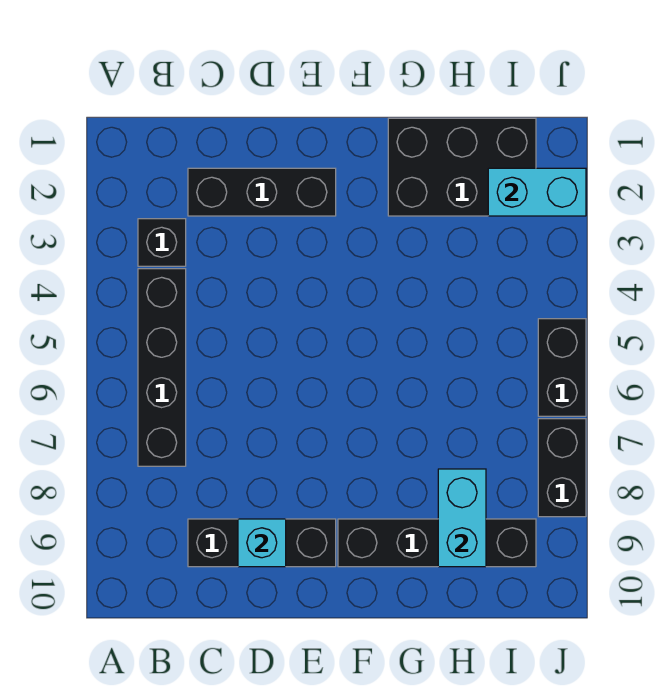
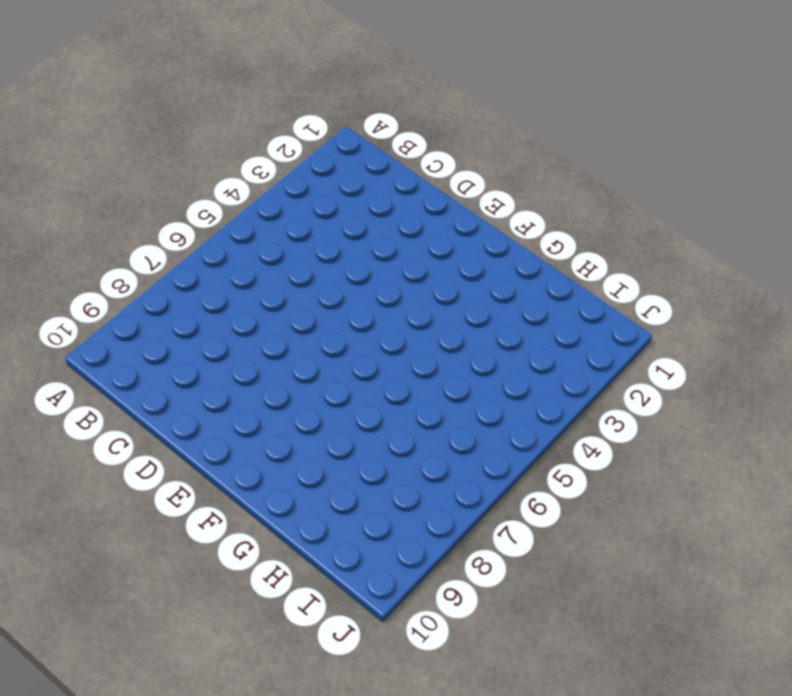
none -> black 1x1 brick [138,219,186,266]
none -> black 1x4 brick [138,269,186,466]

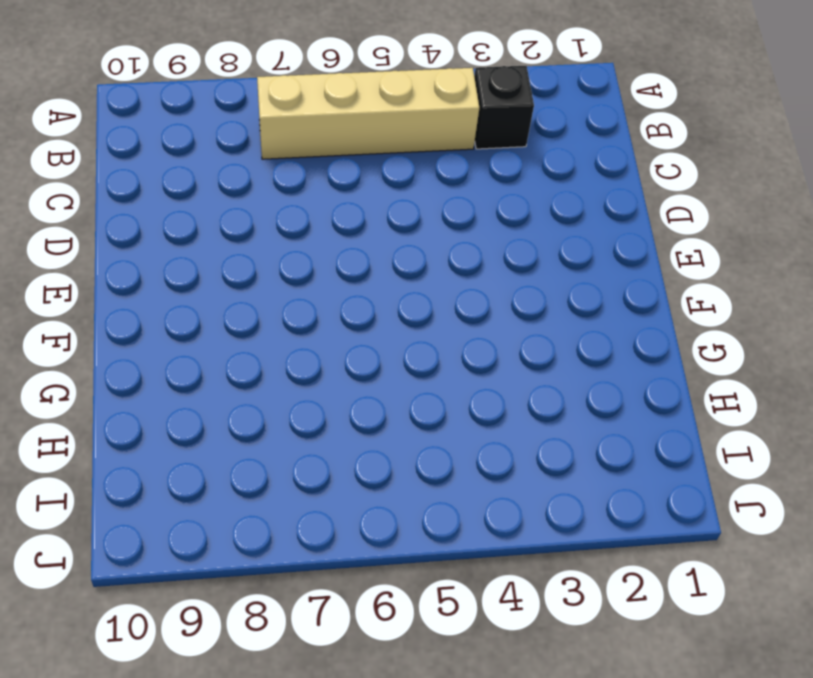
tan 1x4 brick [257,68,479,159] -> black 1x4 brick [138,269,186,466]
none -> black 1x3 brick [188,168,336,216]
none -> black 1x3 brick [188,519,336,567]

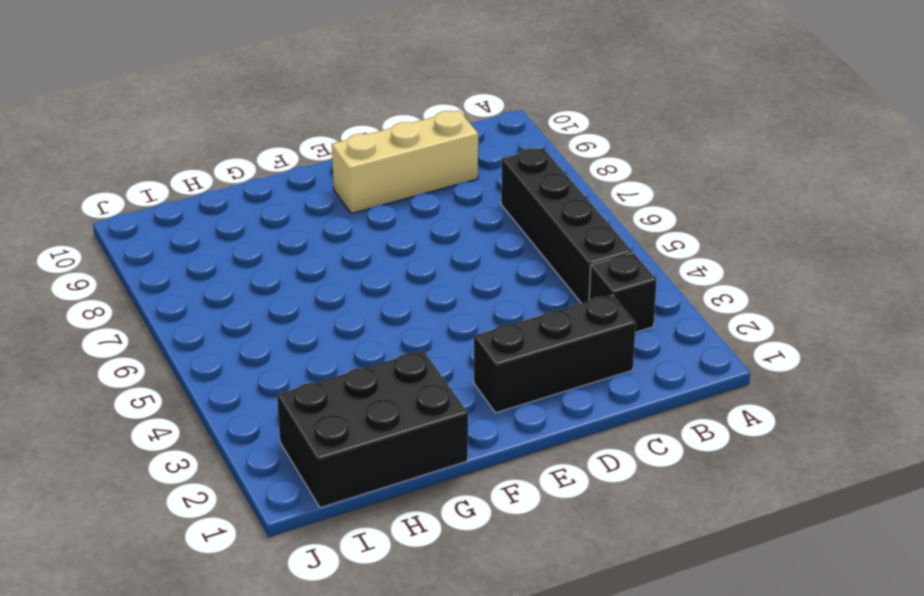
tan 1x3 brick [332,111,478,214] -> black 1x3 brick [188,519,336,567]
none -> black 1x4 brick [338,519,536,567]
none -> black 1x2 brick [538,319,586,416]

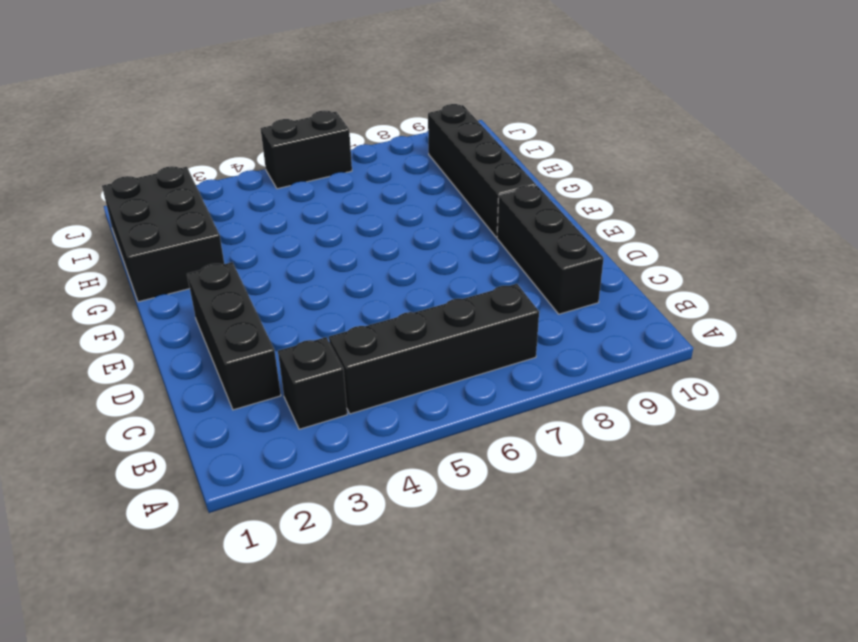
none -> black 1x2 brick [538,419,586,517]
none -> cyan 1x1 brick [238,519,286,567]

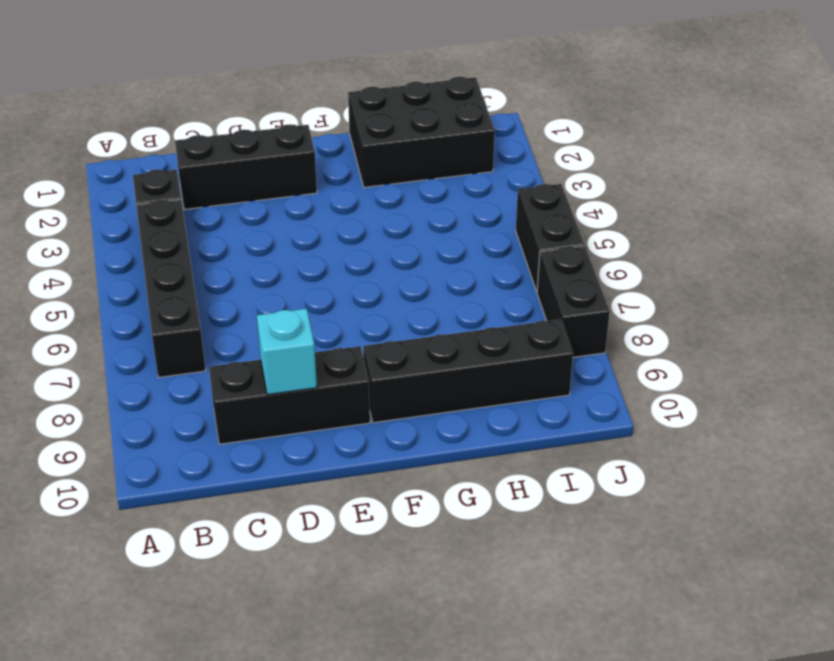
none -> cyan 1x2 brick [438,469,486,567]
none -> cyan 1x2 brick [488,168,586,216]

